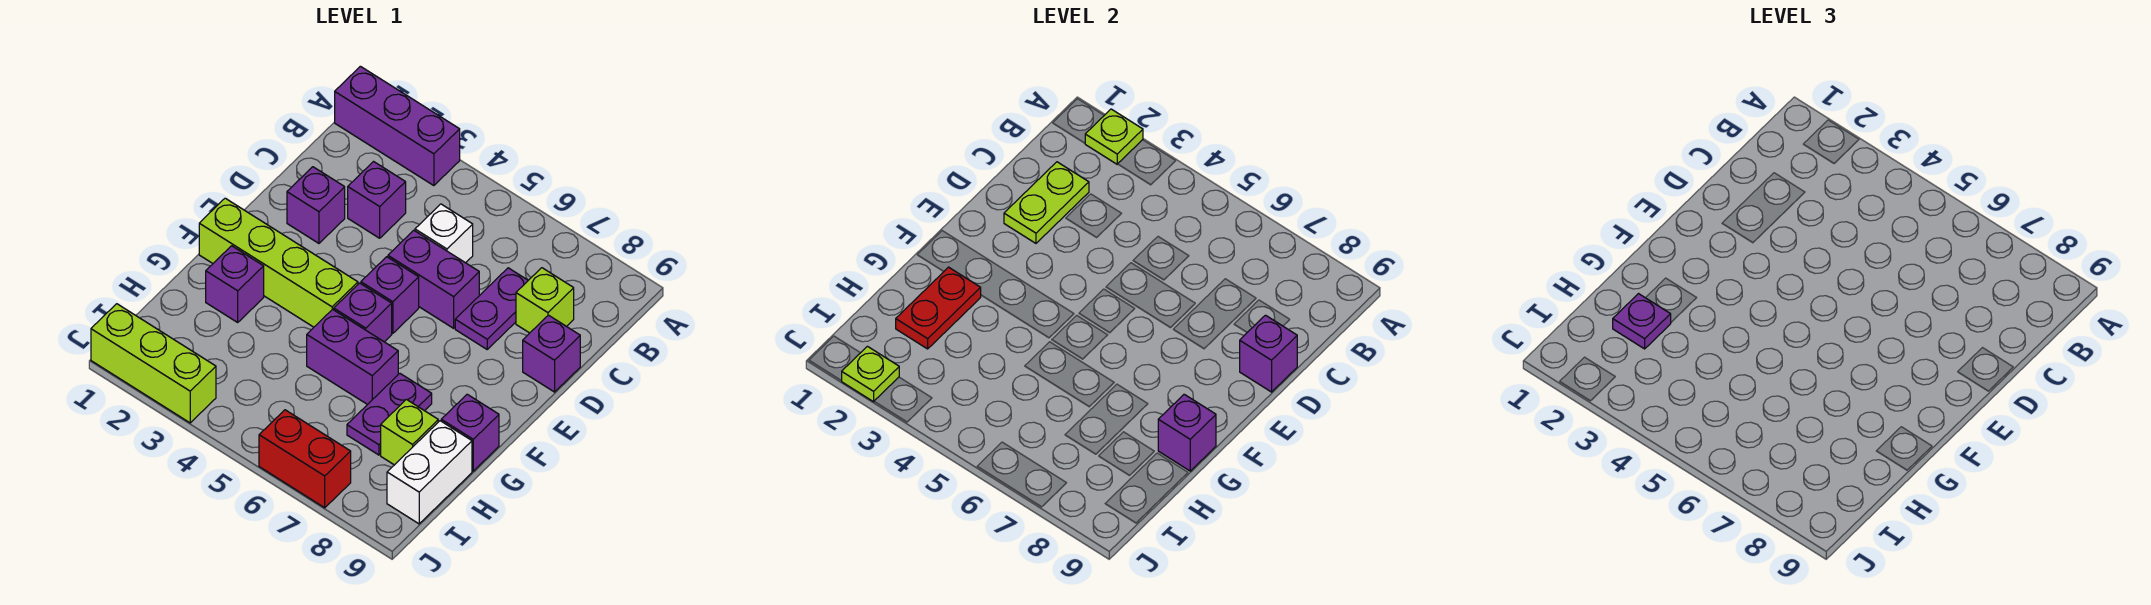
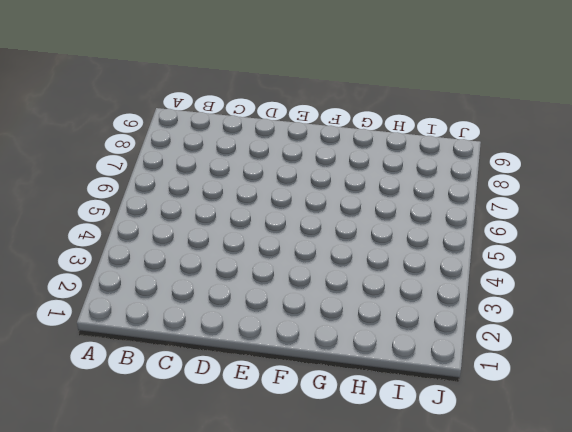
none -> purple 1x3 brick [335,66,460,186]
none -> purple 1x1 brick [348,162,406,238]
none -> white 1x1 brick [415,204,473,263]

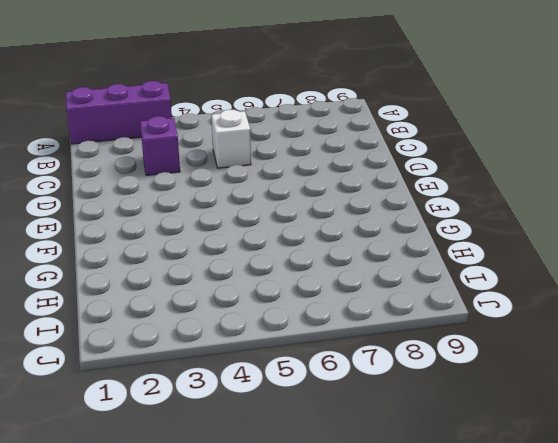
none -> purple 1x2 plate [455,268,528,349]
none -> lime 1x1 brick [516,268,574,333]
none -> purple 1x1 brick [287,167,345,243]

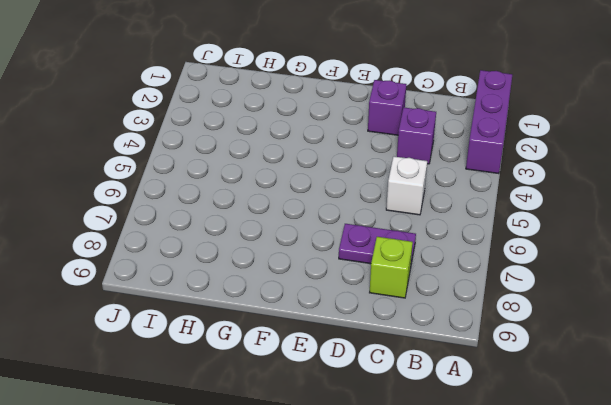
none -> purple 1x2 brick [388,230,479,328]
none -> purple 1x1 brick [523,315,580,392]
none -> purple 1x1 brick [361,257,419,333]

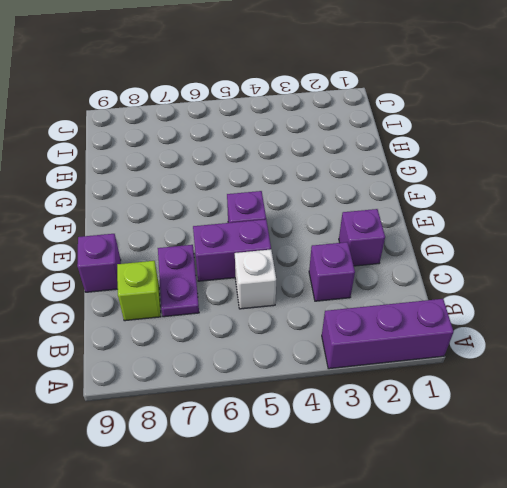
none -> lime 1x4 brick [199,198,358,327]
none -> purple 1x1 brick [334,283,392,342]
none -> purple 1x1 brick [206,246,264,322]

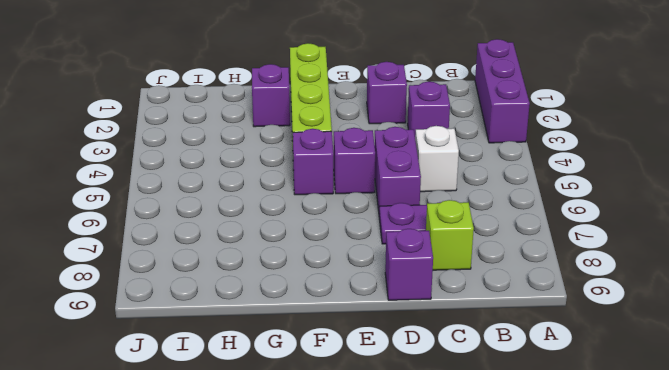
none -> purple 1x2 brick [307,309,398,405]
none -> purple 1x2 plate [347,373,432,455]
none -> purple 1x1 brick [441,394,499,471]

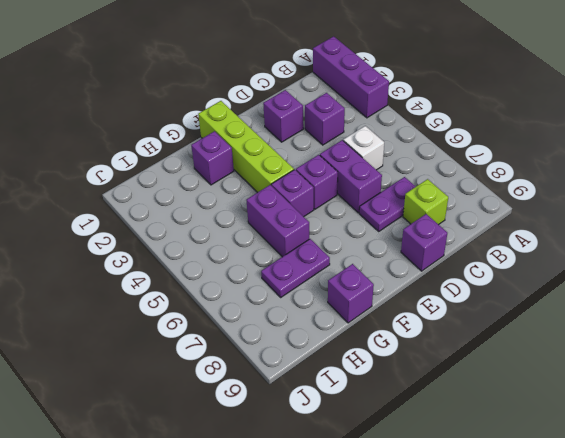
none -> lime 1x1 brick [381,400,438,465]
none -> white 1x2 brick [387,421,472,524]
none -> lime 1x3 brick [91,304,216,423]

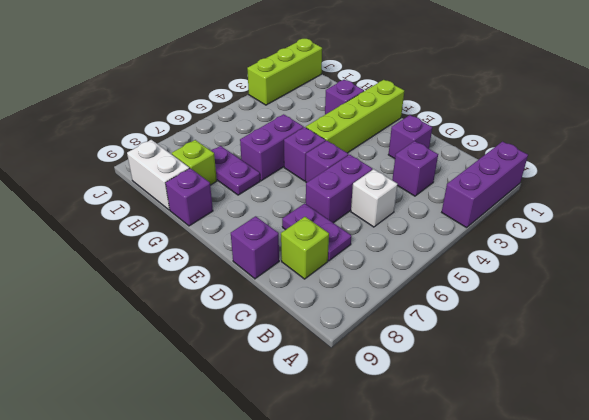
none -> red 1x2 brick [259,410,351,508]
none -> lime 1x1 plate [1085,109,1143,164]
none -> lime 1x2 plate [1004,162,1089,243]

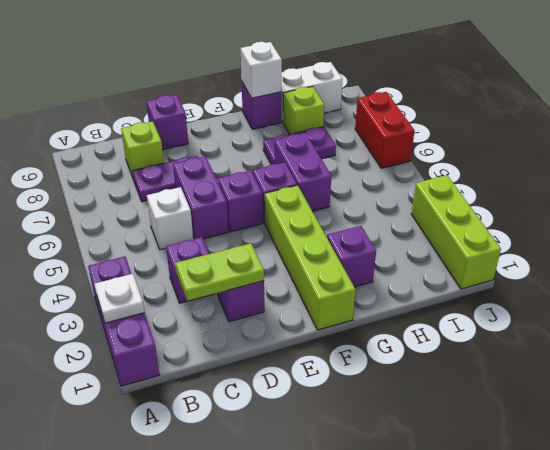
white 1x1 plate [94,274,144,323] -> lime 1x1 plate [1085,109,1143,164]
white 1x1 brick [241,42,282,98] -> purple 1x1 brick [1158,394,1216,471]
none -> purple 1x1 brick [1240,315,1297,392]
none -> red 1x2 plate [896,267,981,349]
none -> lime 1x1 plate [842,346,899,402]

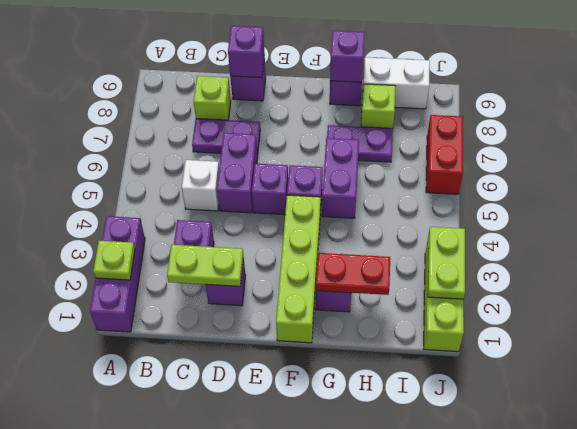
lime 1x2 plate [428,227,465,299] -> lime 1x1 plate [842,346,899,402]
none -> purple 1x1 plate [1613,294,1671,349]

